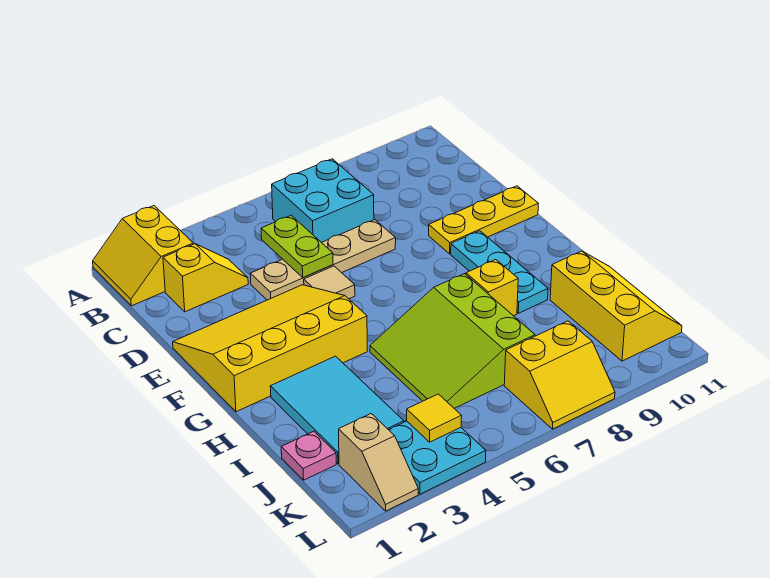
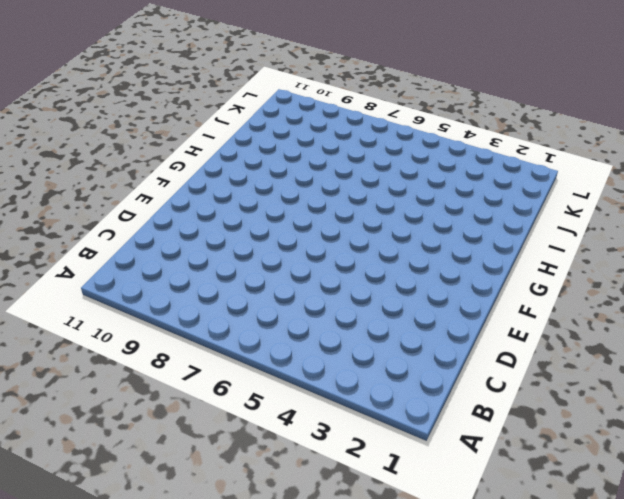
none -> yellow 2x2 slope [93,206,193,306]
none -> cyan 2x2 brick [272,159,374,243]
none -> yellow 1x2 slope [163,244,248,312]

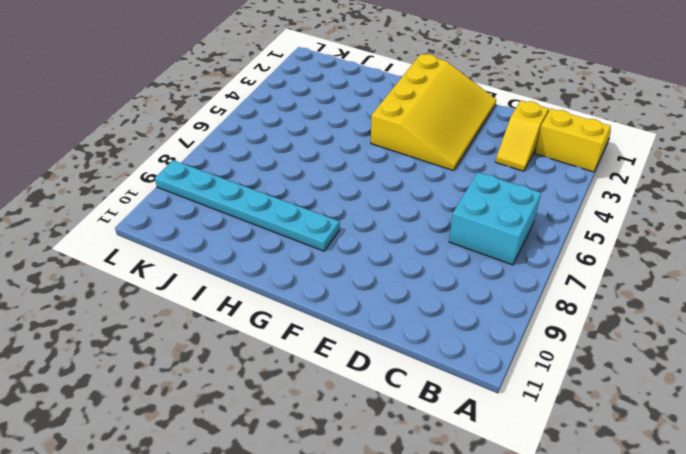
cyan 1x6 plate [155,160,340,251] -> cyan 1x3 plate [451,231,548,313]
none -> tan 1x4 plate [250,220,396,300]
none -> tan 1x1 tile [304,266,355,299]
none -> yellow 1x3 plate [429,186,538,254]

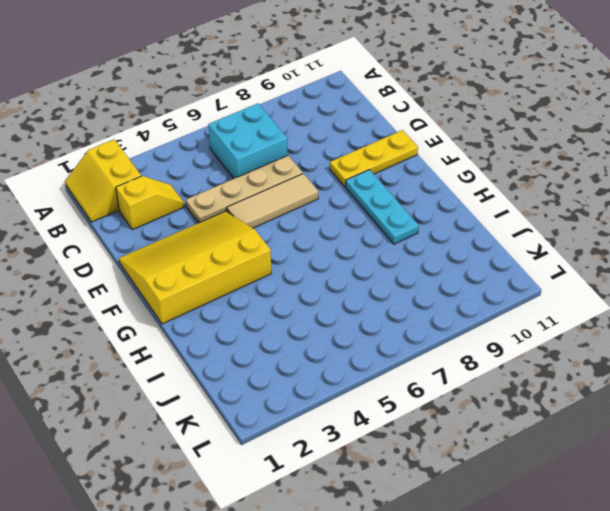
tan 1x3 tile [227,174,318,228] -> tan 1x1 tile [304,266,355,299]
none -> cyan 2x3 tile [270,356,404,464]
none -> lime 3x3 slope [370,274,535,408]
none -> yellow 1x1 brick [466,260,518,316]

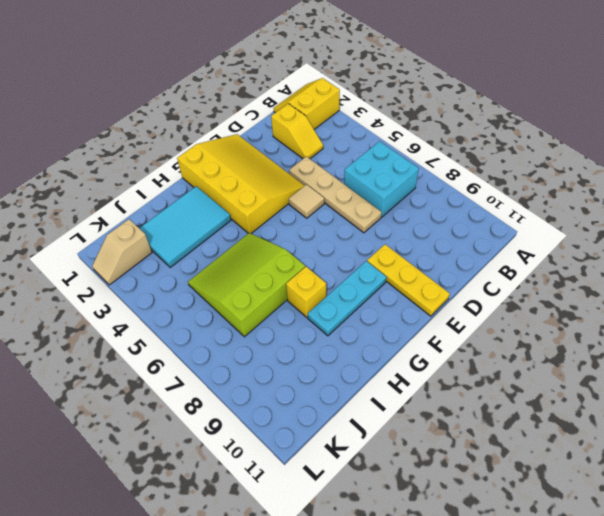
none -> yellow 2x3 slope [550,251,682,361]
none -> pink 1x1 plate [281,431,336,480]
none -> cyan 2x2 plate [389,421,486,494]

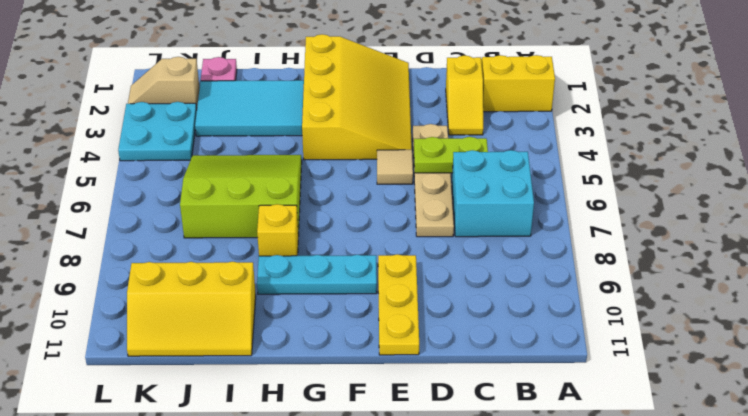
none -> yellow 2x2 slope [504,321,615,429]
none -> yellow 1x1 tile [407,394,462,442]

